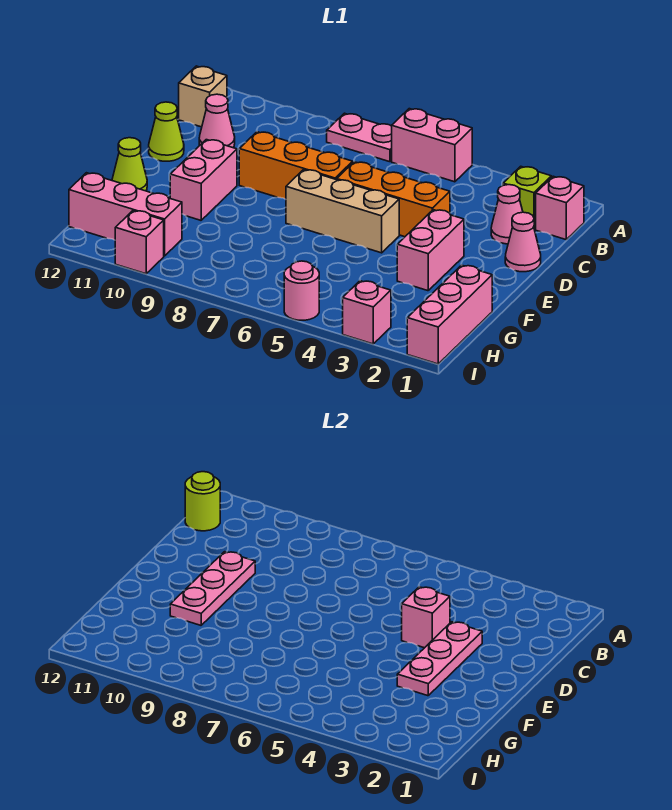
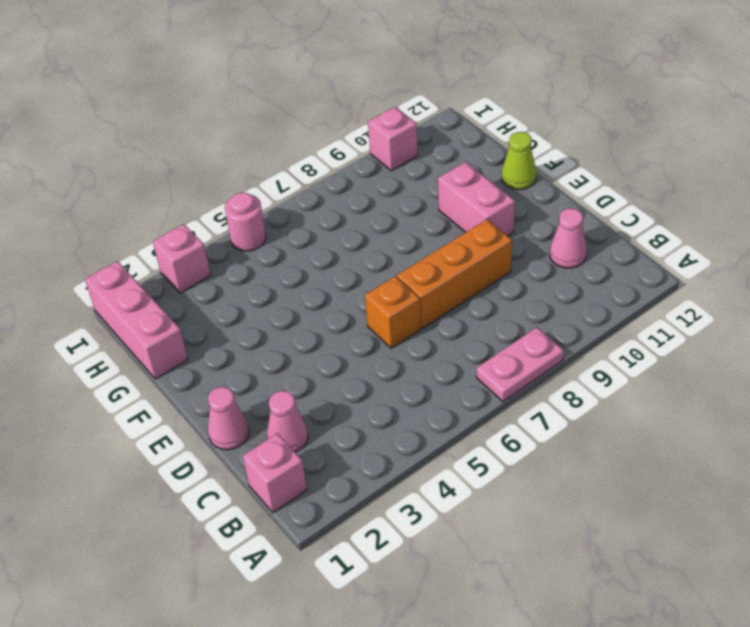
orange 1x1 brick [365,276,421,348] -> orange 1x3 brick [337,162,450,237]
none -> pink 1x2 brick [392,109,472,182]
none -> lime 1x1 brick [503,166,551,229]
none -> tan 1x1 brick [179,66,227,127]

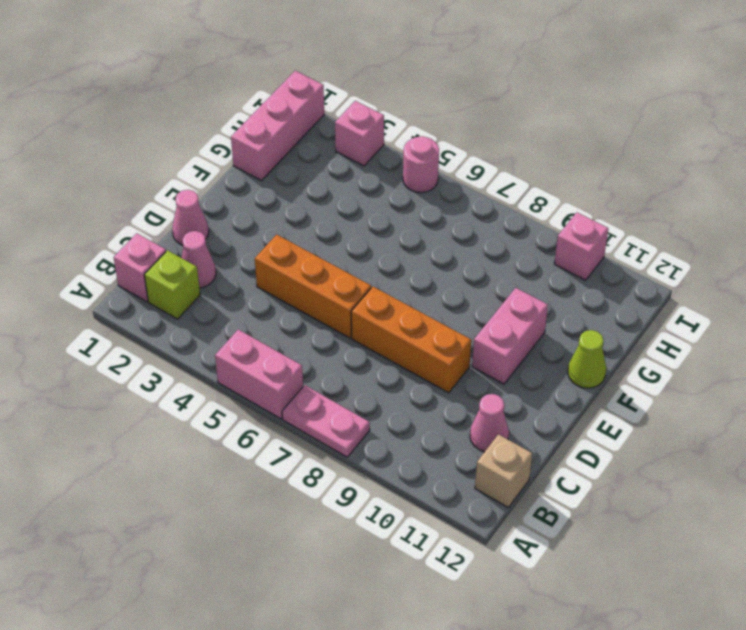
none -> lime 1x1 cone [149,102,184,161]
none -> pink 1x2 brick [397,210,464,291]
none -> tan 1x3 brick [286,170,399,253]

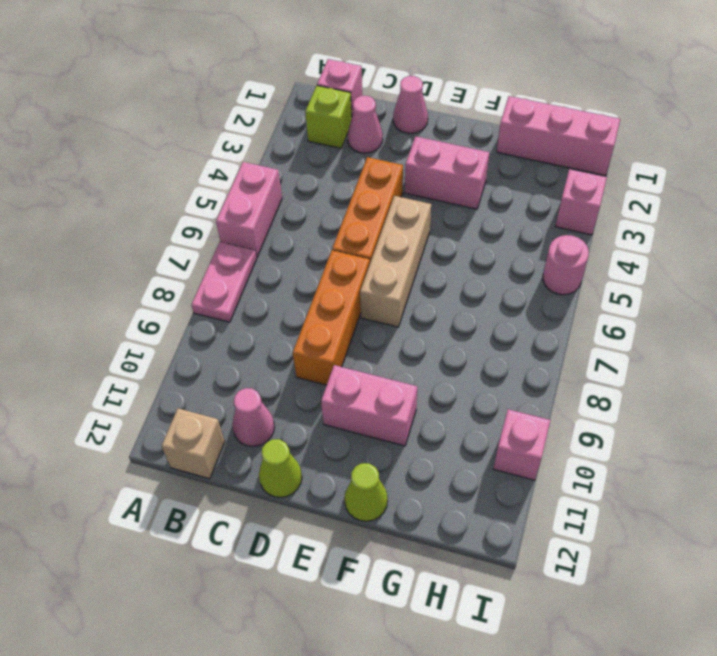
none -> pink 1x3 brick [69,173,182,256]
none -> lime 1x1 round brick [185,472,220,531]
none -> pink 1x3 plate [397,622,482,696]

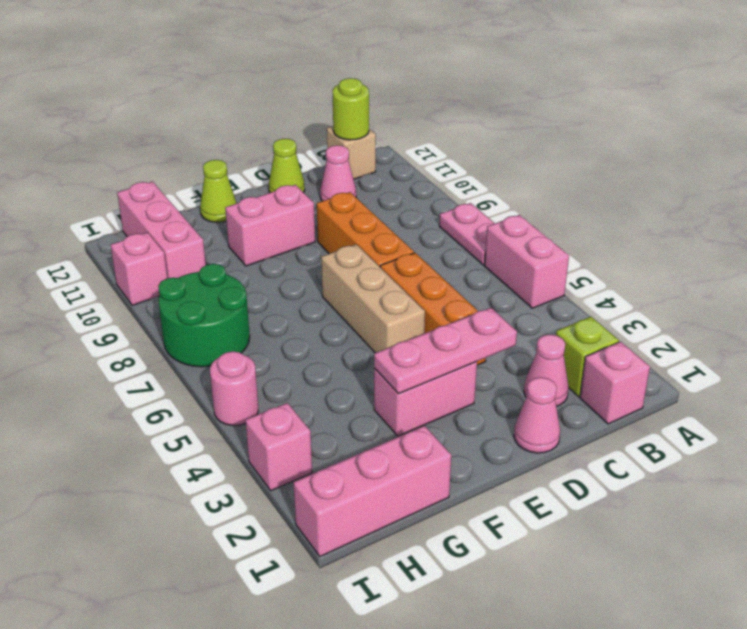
green 2x2 round brick [158,264,250,367] -> none
none -> pink 1x1 brick [402,587,450,648]
none -> pink 1x3 plate [170,552,255,625]

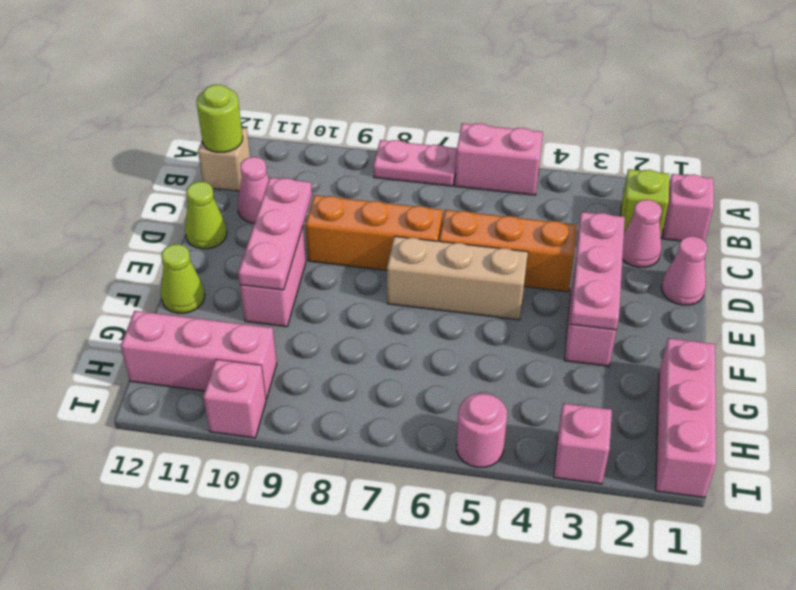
none -> pink 1x1 brick [402,587,450,648]

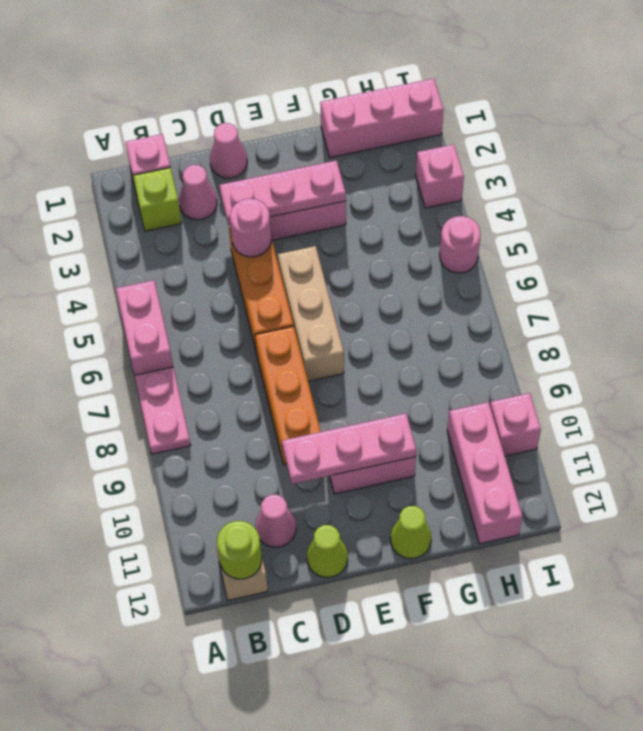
pink 1x1 round brick [230,199,271,257] -> pink 1x1 brick [402,587,450,648]

